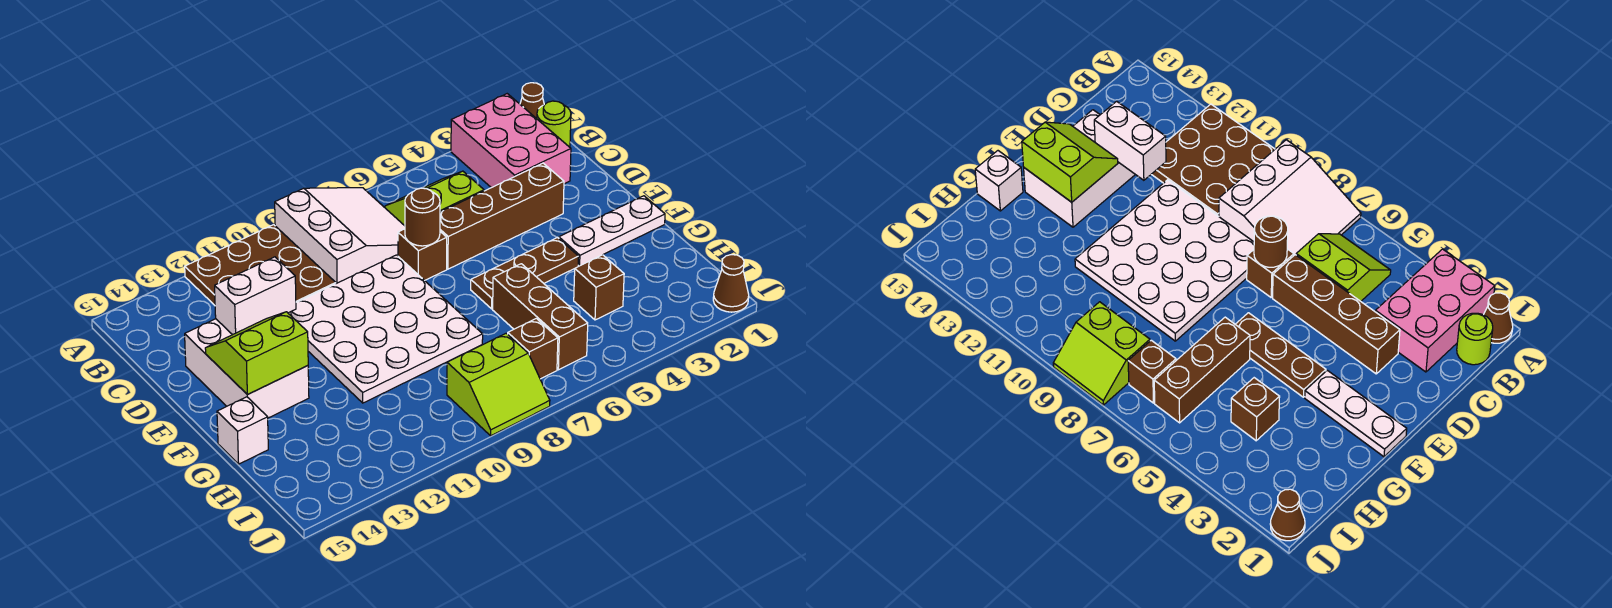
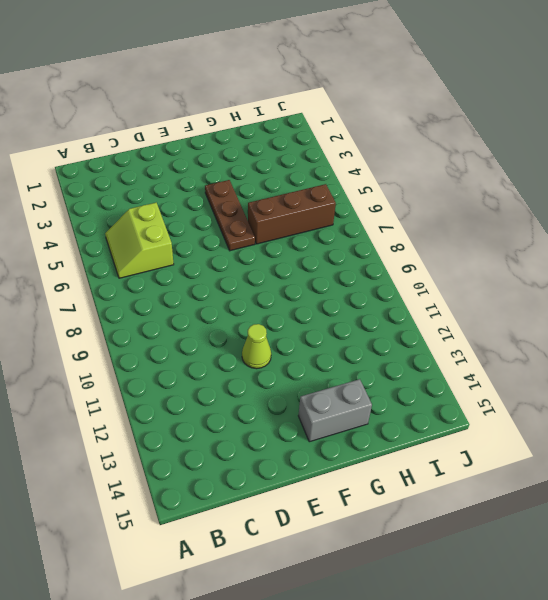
lime 1x1 cone [242,324,271,369] -> white 4x4 plate [288,255,483,403]
grey 1x2 brick [298,379,372,442] -> white 2x3 brick [185,319,309,418]
none -> brown 1x1 cone [520,83,544,119]
none -> pink 2x3 brick [451,94,571,188]
none -> white 3x3 slope [275,188,405,284]

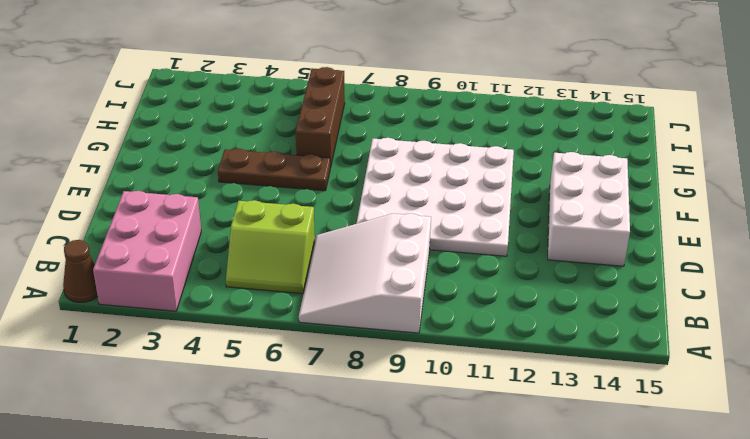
none -> brown 3x3 plate [185,225,336,305]
none -> lime 1x1 round brick [537,101,571,147]
none -> brown 1x4 brick [440,163,564,269]

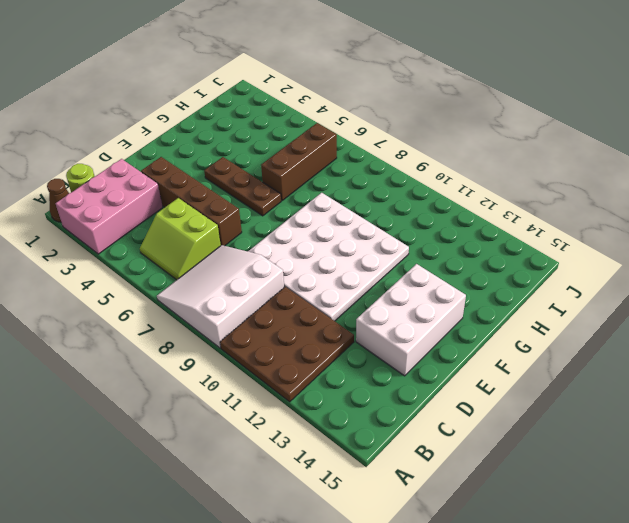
none -> brown 1x1 brick [398,229,447,281]
none -> white 1x3 plate [559,196,665,266]
none -> white 1x1 brick [217,397,268,464]

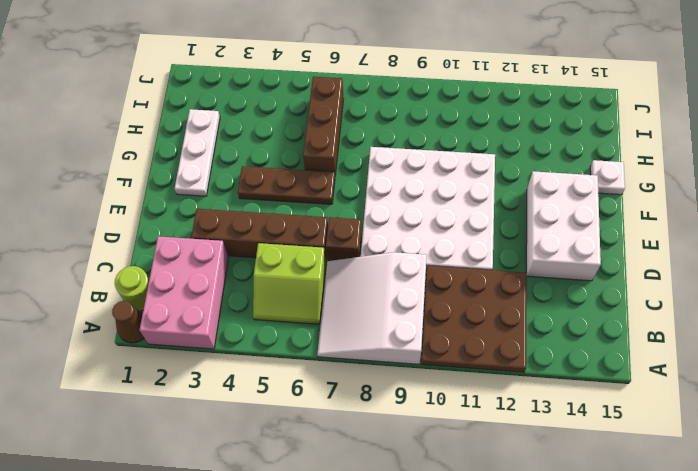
white 1x3 plate [175,109,220,196] -> white 1x3 plate turned to [559,196,665,266]
white 1x1 plate [590,160,625,195] -> white 1x1 brick [217,397,268,464]
none -> brown 1x1 brick [574,255,624,320]
none -> brown 1x1 brick [508,318,558,379]
none -> lime 2x2 slope [447,333,550,436]

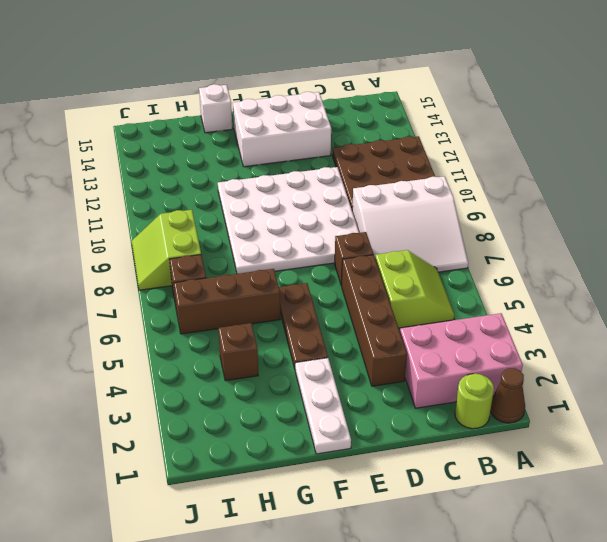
none -> brown 1x1 cone [713,255,749,312]
none -> brown 1x1 round brick [405,188,440,246]
none -> white 1x2 brick [215,257,296,335]

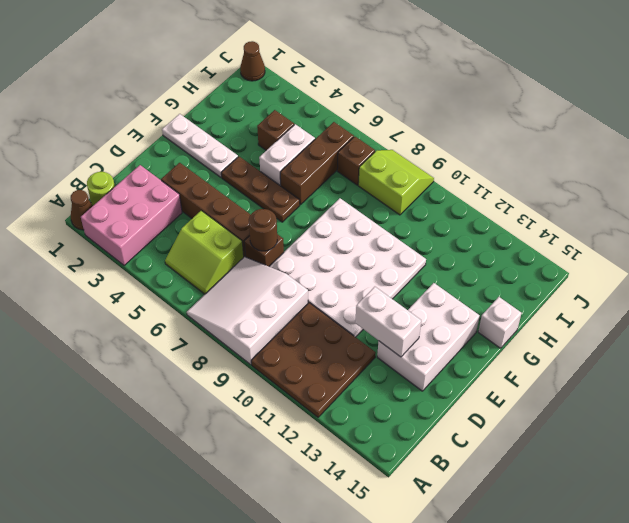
white 1x2 brick [259,124,315,186] -> none
none -> lime 2x2 slope [205,312,308,395]

